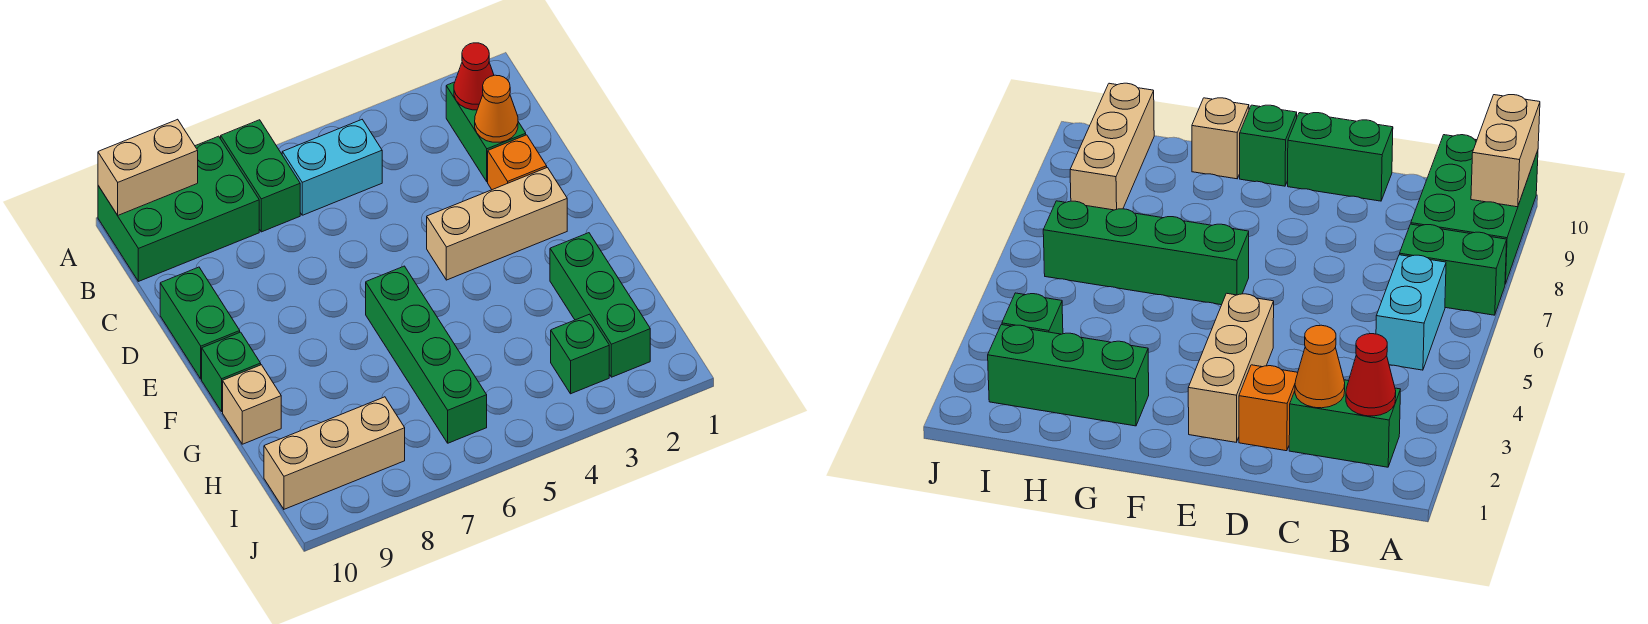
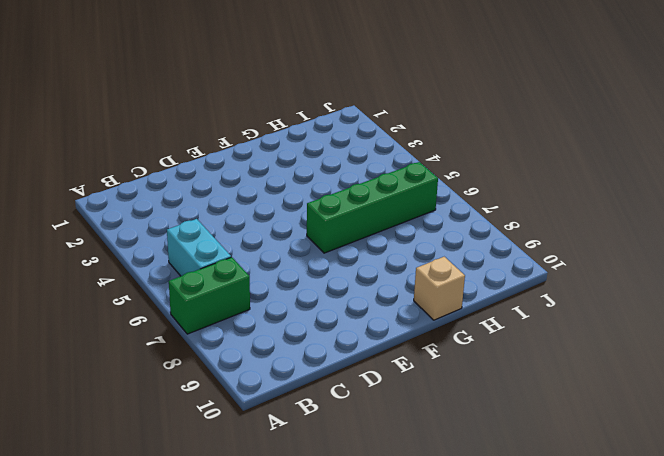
none -> green 2x3 brick [98,136,259,281]
none -> green 1x2 brick [446,82,526,182]
none -> orange 1x1 brick [488,135,547,190]

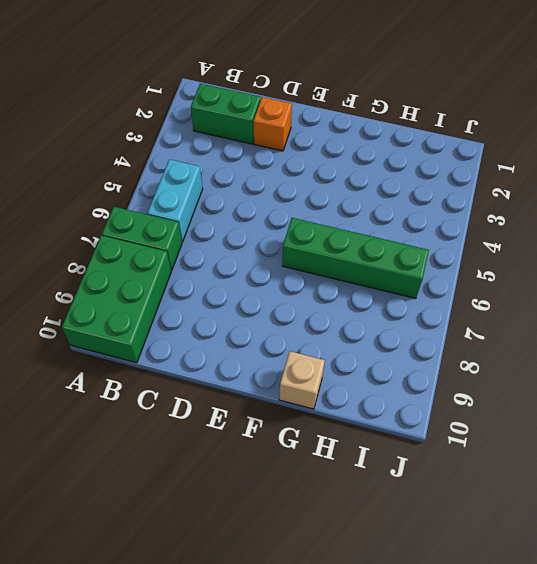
none -> green 1x2 brick [160,267,240,379]
none -> tan 1x3 brick [427,168,567,280]
none -> green 1x1 brick [202,332,261,412]

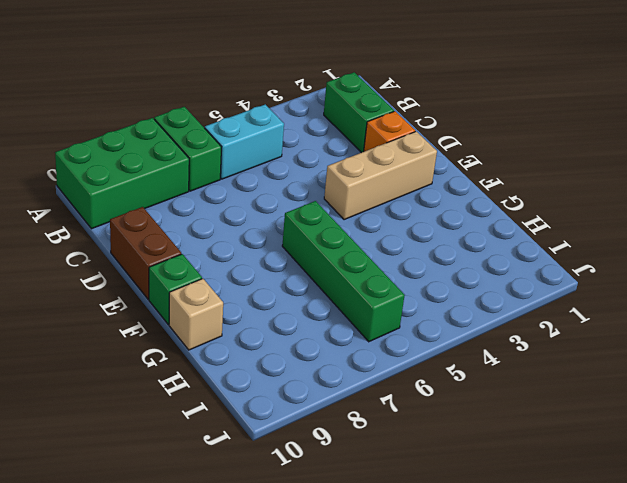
brown 1x2 brick [110,207,181,299] -> green 1x2 brick [160,267,240,379]
none -> green 1x3 brick [550,233,650,377]
none -> green 1x1 brick [551,314,609,394]
none -> tan 1x3 brick [264,397,405,509]

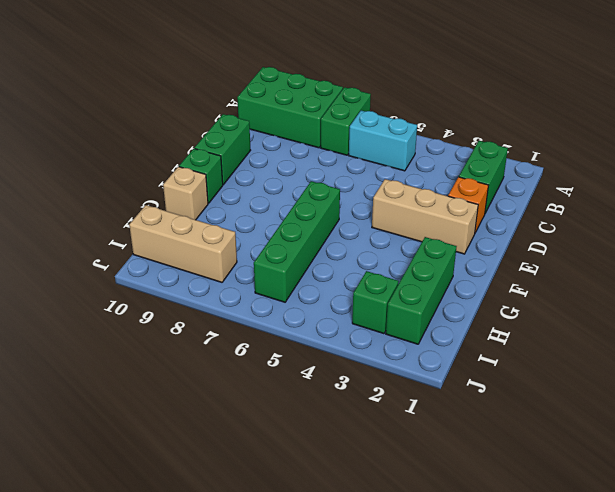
none -> tan 1x2 brick [98,119,198,215]
none -> red 1x1 cone [454,43,494,110]
none -> orange 1x1 cone [475,75,518,142]

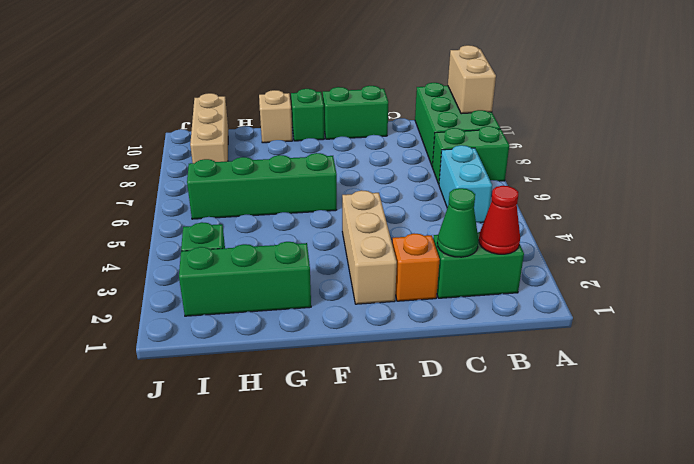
green 1x1 cone [437,188,479,257] -> orange 1x1 cone [475,75,518,142]

